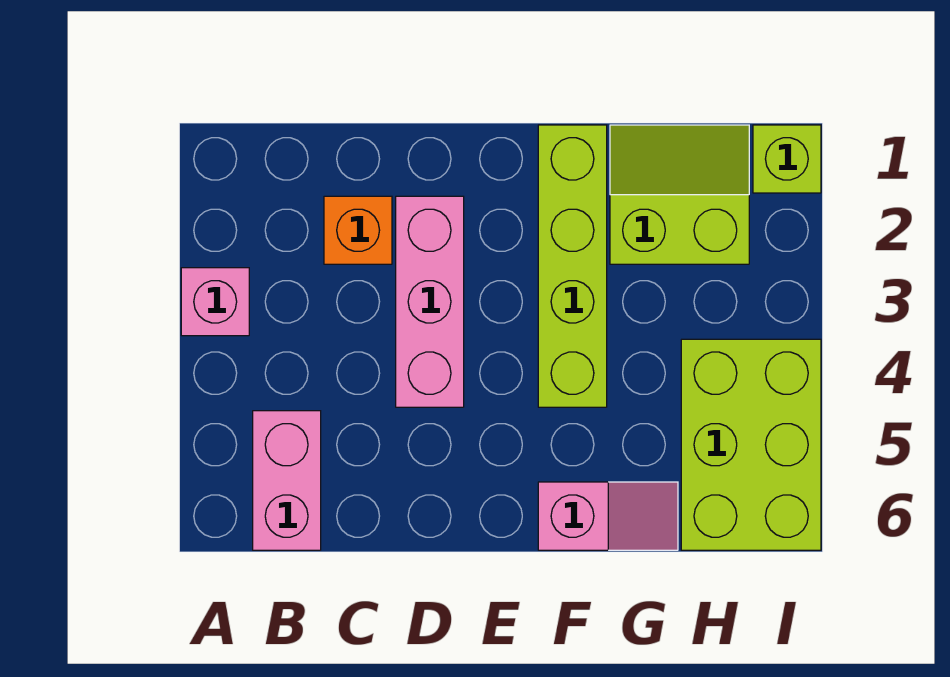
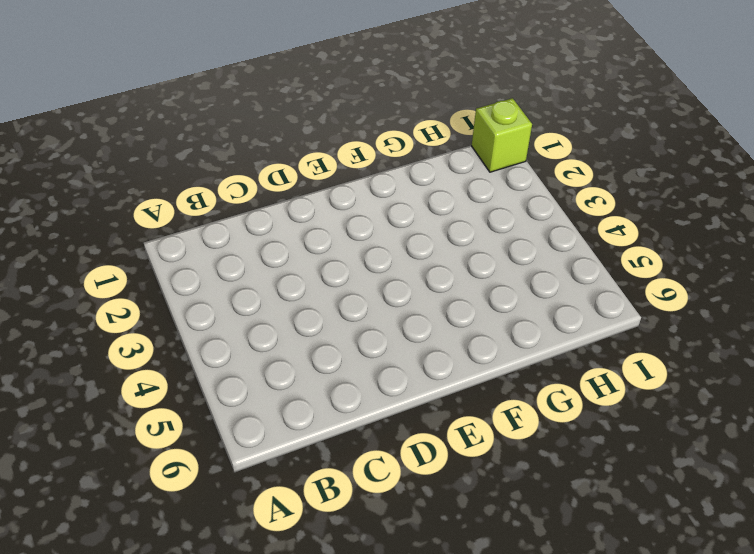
none -> pink 1x1 brick [181,268,249,336]
none -> pink 1x2 brick [253,411,321,550]

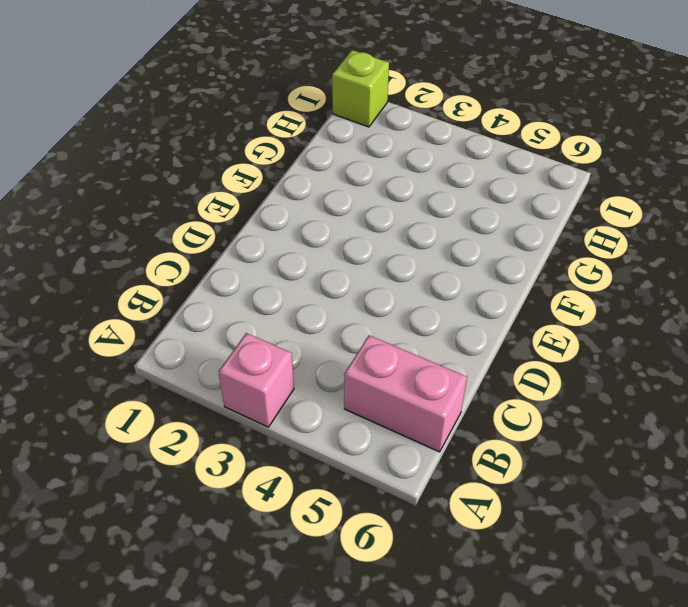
none -> orange 1x1 brick [324,196,392,264]
none -> pink 1x3 brick [396,196,464,407]

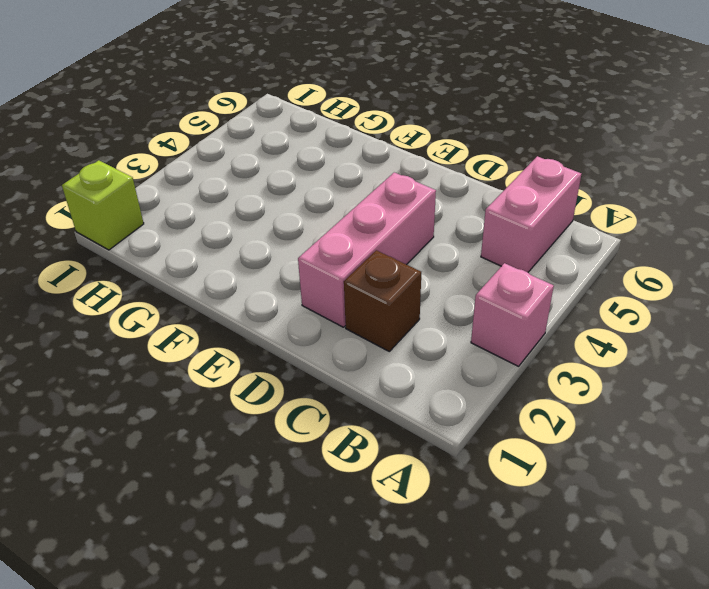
brown 1x1 brick [344,250,421,351] -> orange 1x1 brick [324,196,392,264]
none -> lime 1x4 brick [538,125,607,407]
none -> pink 1x2 slope [538,482,678,550]

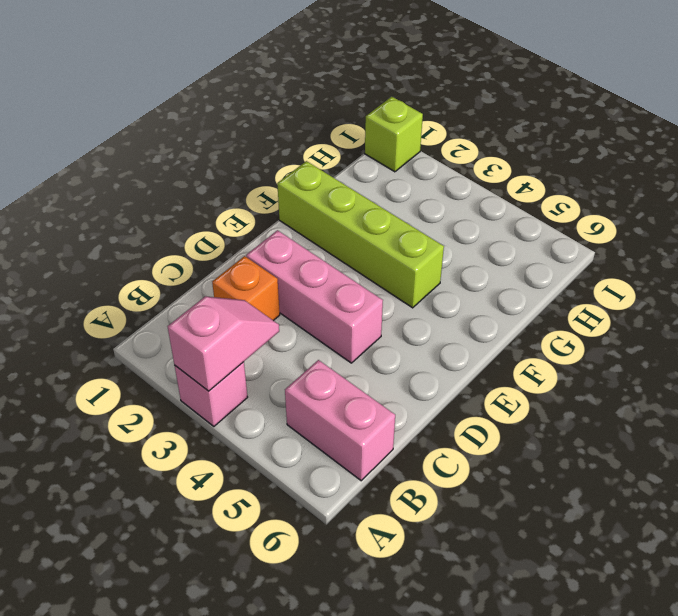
pink 1x2 slope [168,296,279,391] -> pink 1x2 slope moved to [538,482,678,550]
none -> lime 2x2 slope [610,125,749,264]
none -> lime 2x3 brick [681,339,821,550]

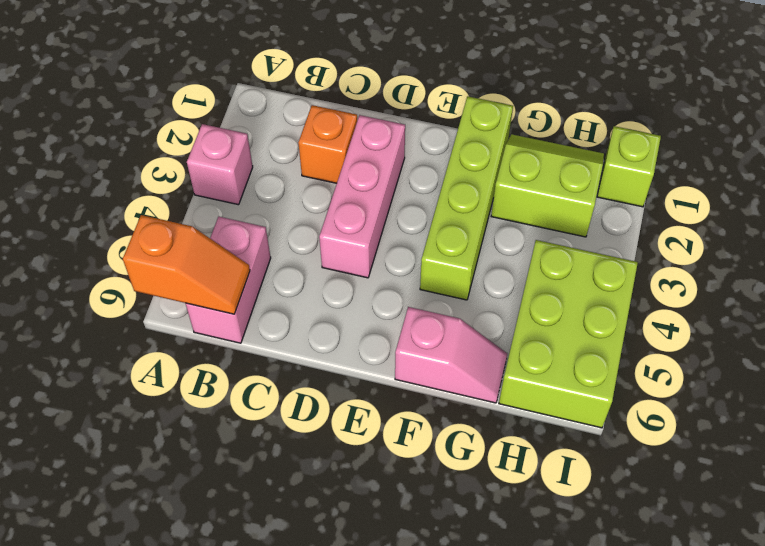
orange 1x2 slope [123,215,250,314] -> none

